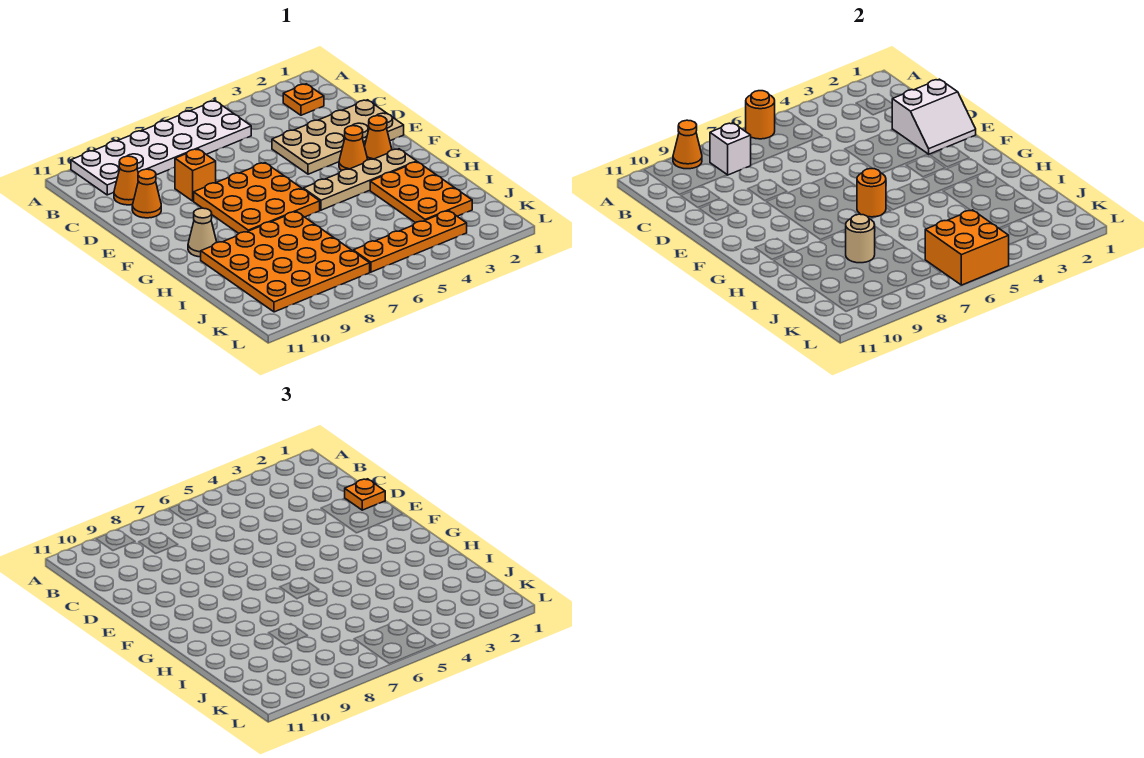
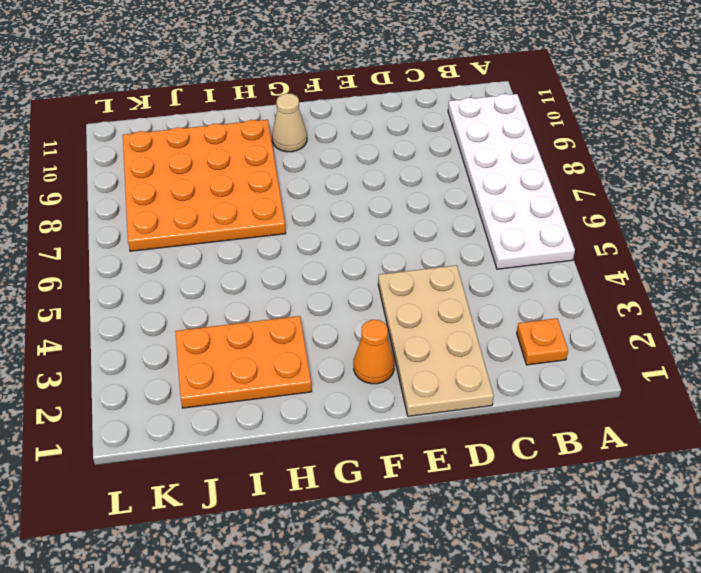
none -> orange 1x1 cone [114,156,138,205]
none -> orange 1x1 brick [175,149,216,201]
none -> orange 1x1 cone [132,169,161,218]

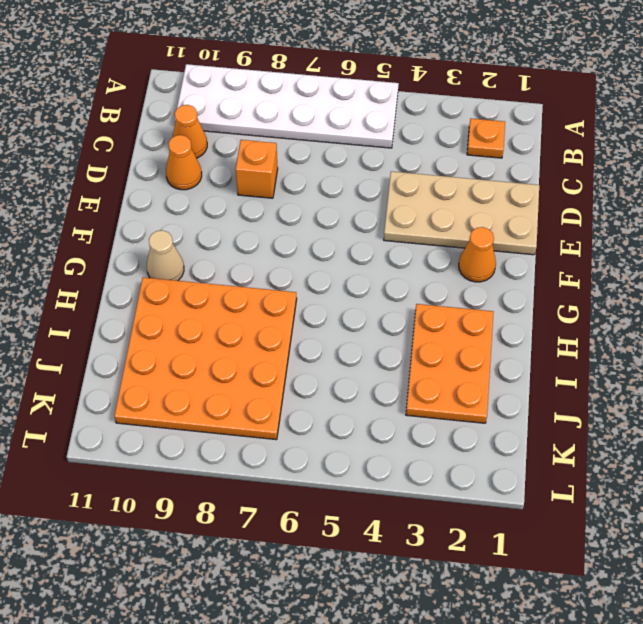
none -> orange 3x3 plate [194,163,320,233]
none -> orange 1x1 cone [339,126,368,171]
none -> tan 1x4 plate [303,149,417,210]

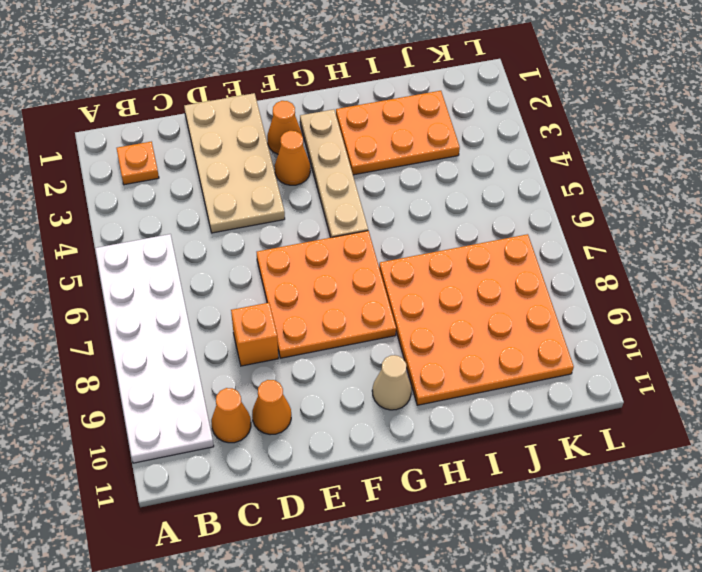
none -> orange 1x4 plate [353,211,467,272]
none -> orange 1x1 round brick [746,91,775,139]
none -> orange 1x1 cone [673,120,702,169]

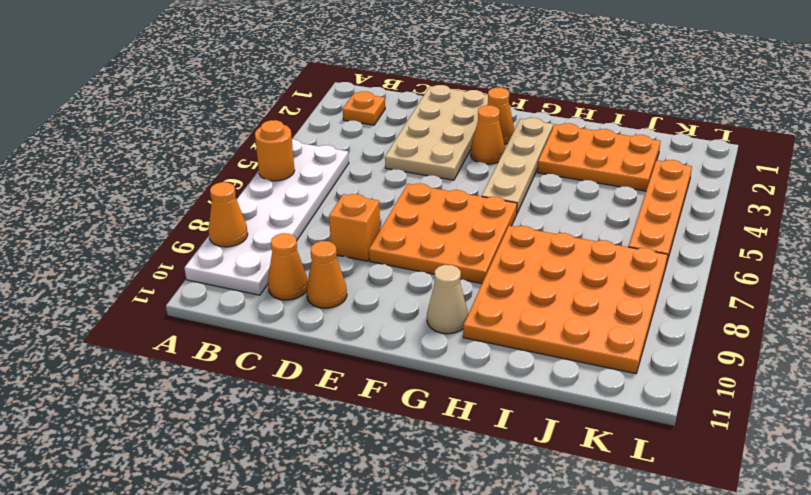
none -> white 1x1 brick [710,123,751,175]
none -> white 2x2 slope [892,79,976,154]
none -> orange 1x1 round brick [857,169,886,217]

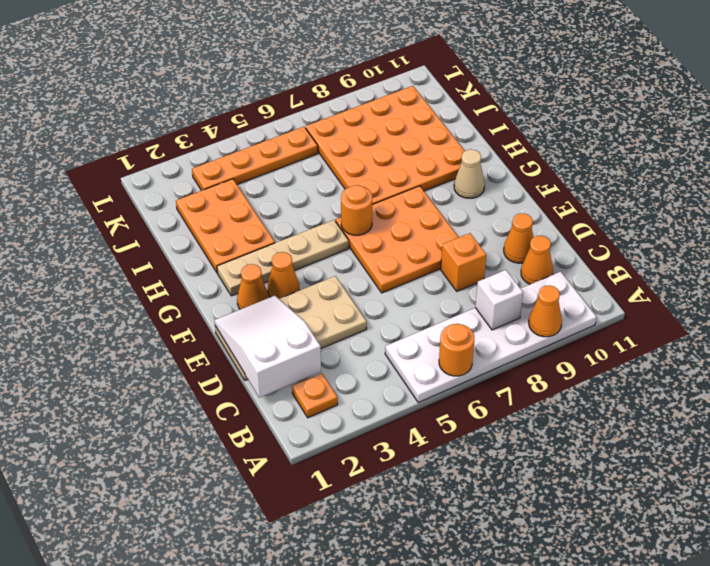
white 2x3 slope [214,296,321,398] -> white 2x2 slope [892,79,976,154]
none -> tan 1x1 round brick [845,214,875,263]
none -> orange 2x2 brick [925,210,1009,285]
none -> orange 1x1 plate [345,479,385,510]

